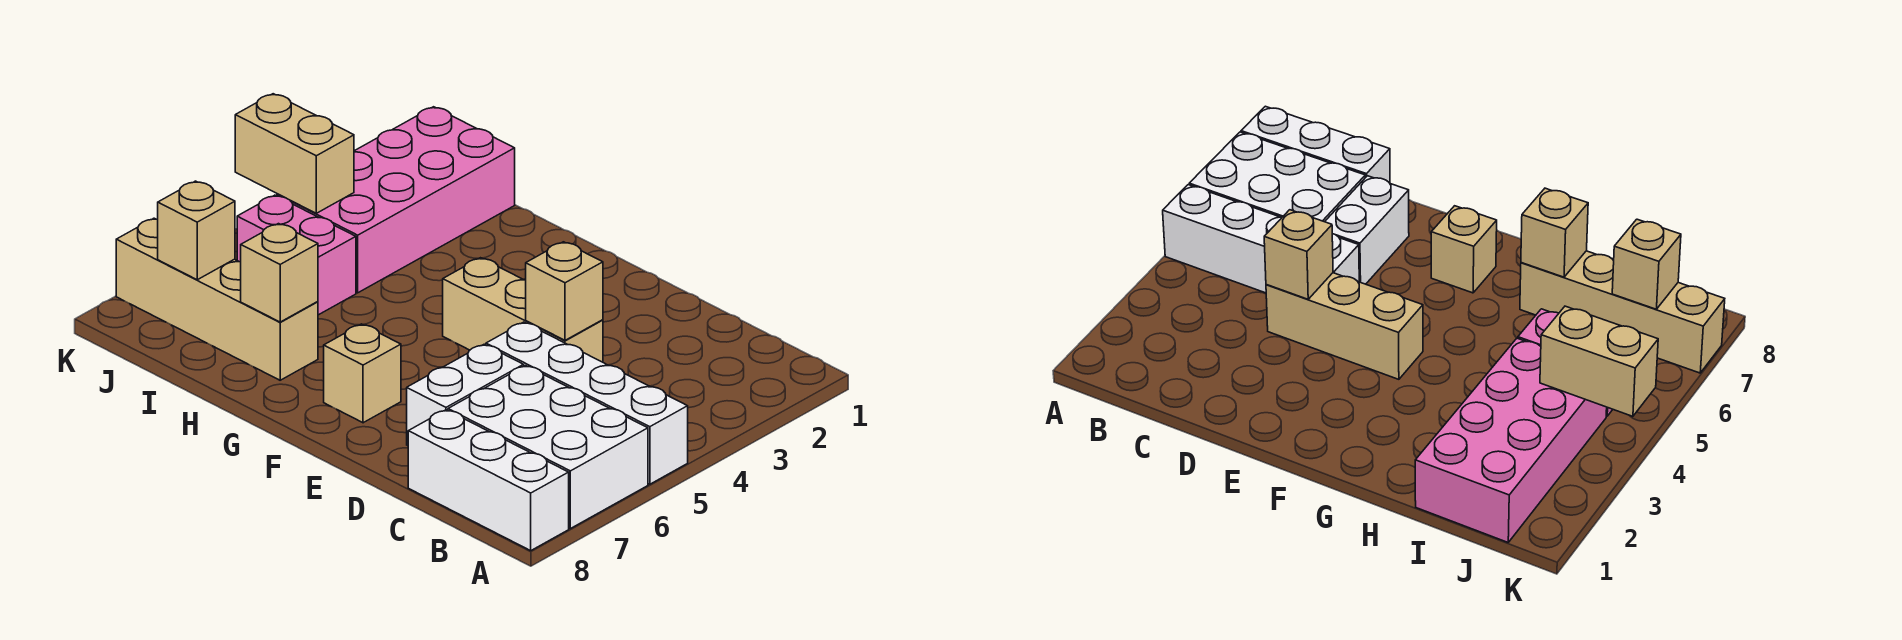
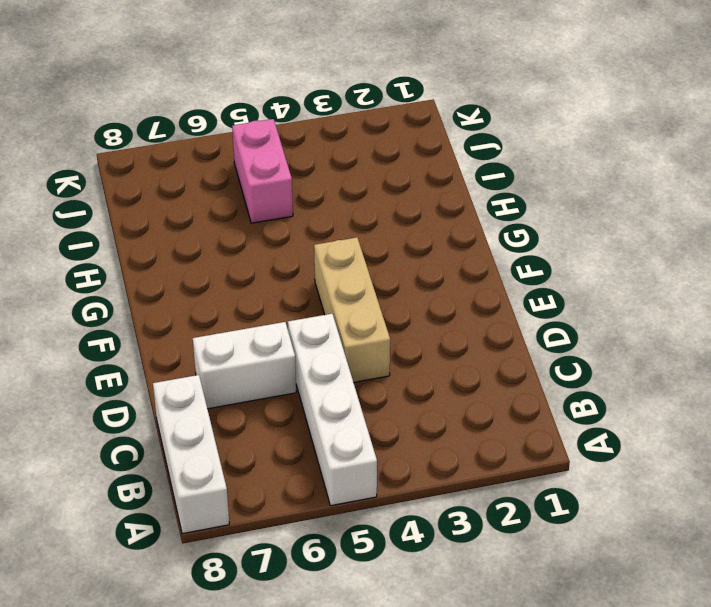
none -> white 2x3 brick [448,366,648,529]
none -> tan 1x1 brick [324,324,401,423]
none -> tan 1x4 brick [116,218,318,380]

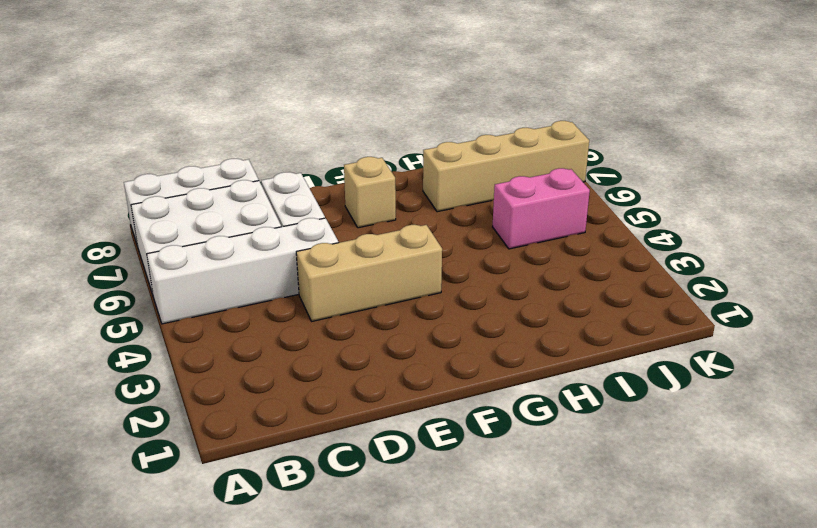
none -> pink 2x4 brick [277,107,515,293]
none -> tan 1x1 brick [526,242,603,340]
none -> tan 1x1 brick [241,224,318,322]

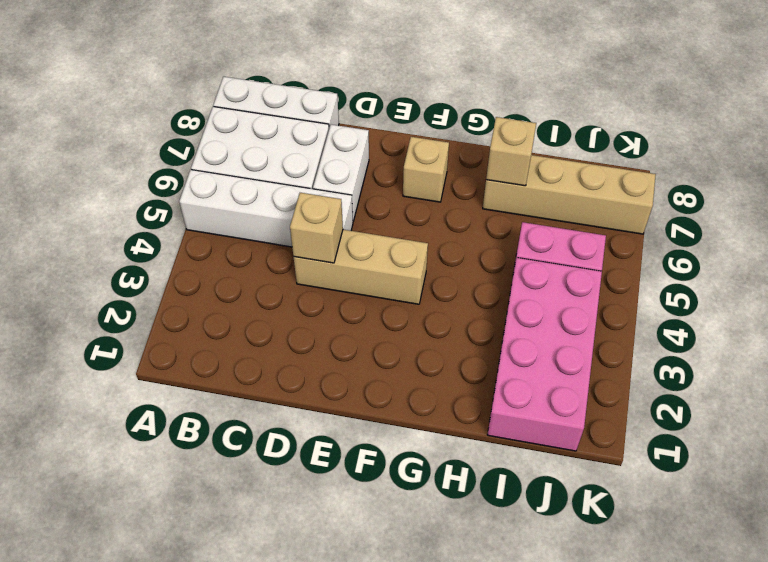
none -> tan 1x2 brick [235,94,354,213]
none -> tan 1x1 brick [158,181,235,280]

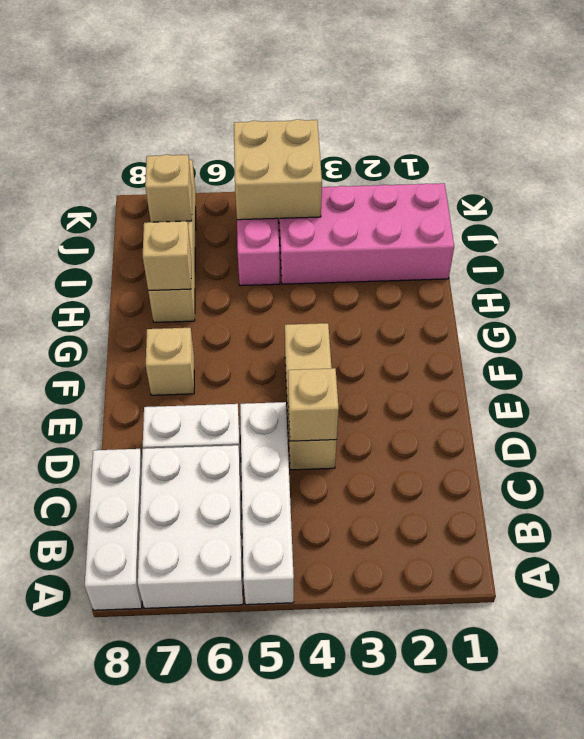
tan 2x2 brick [234,119,322,220] -> tan 1x2 brick [235,94,354,213]

